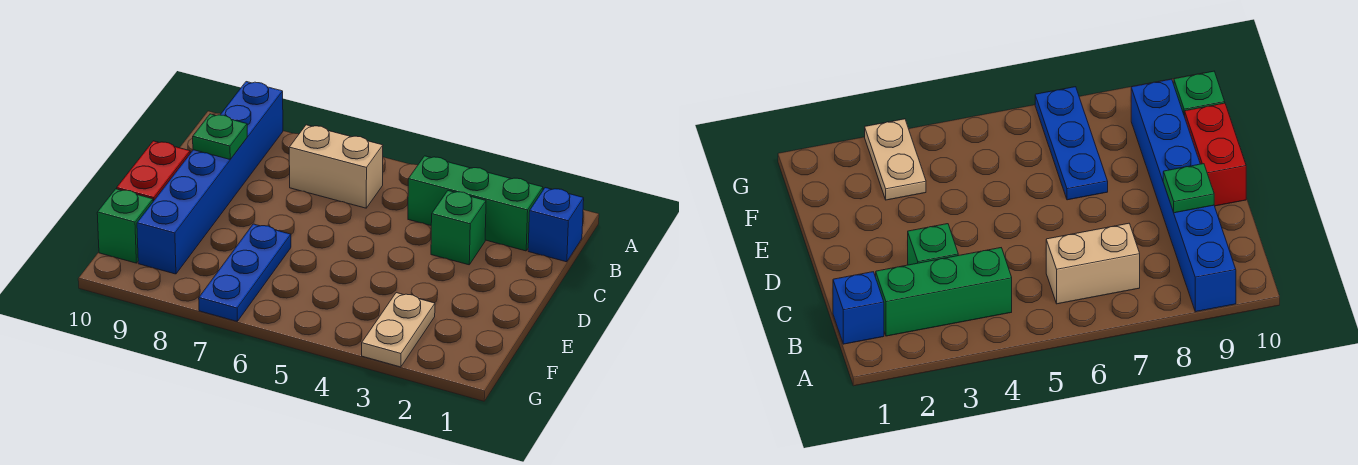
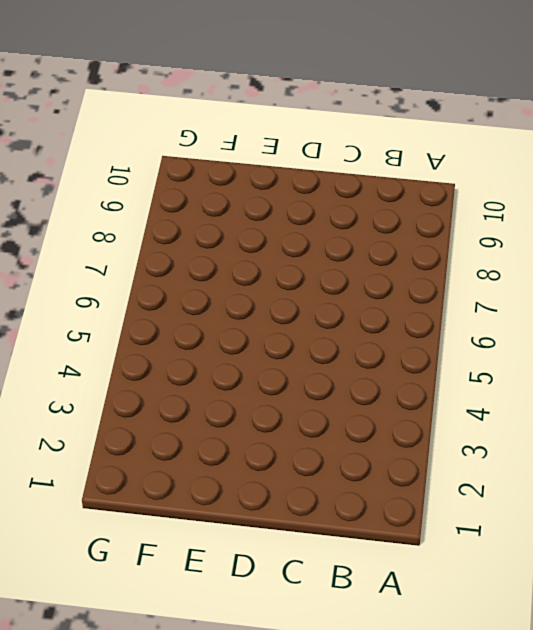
none -> blue 1x6 brick [137,82,283,274]
none -> blue 1x1 brick [528,188,584,262]

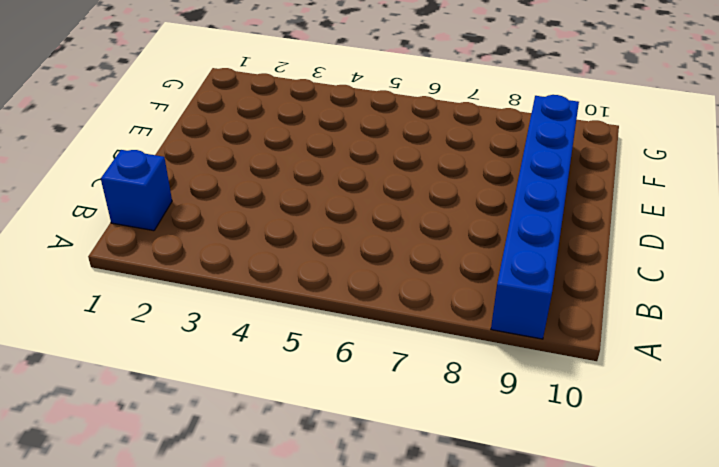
none -> green 1x3 brick [408,156,543,251]
none -> tan 1x2 brick [289,125,383,208]

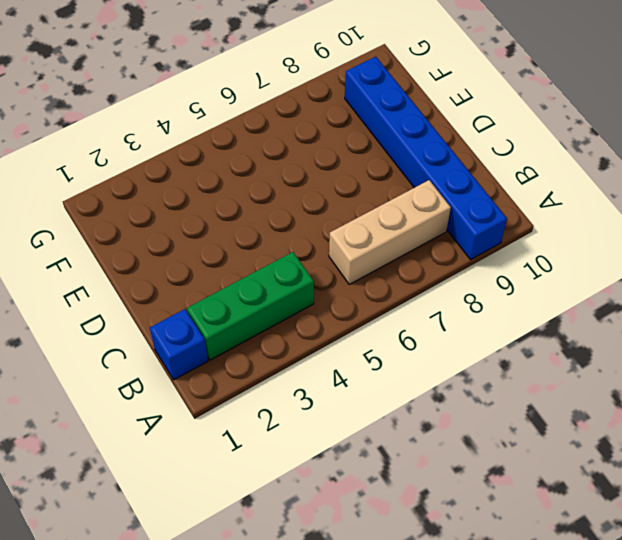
tan 1x3 brick [329,180,451,284] -> tan 1x2 brick [289,125,383,208]
none -> green 1x1 brick [431,191,486,265]
none -> red 1x2 brick [117,141,190,201]

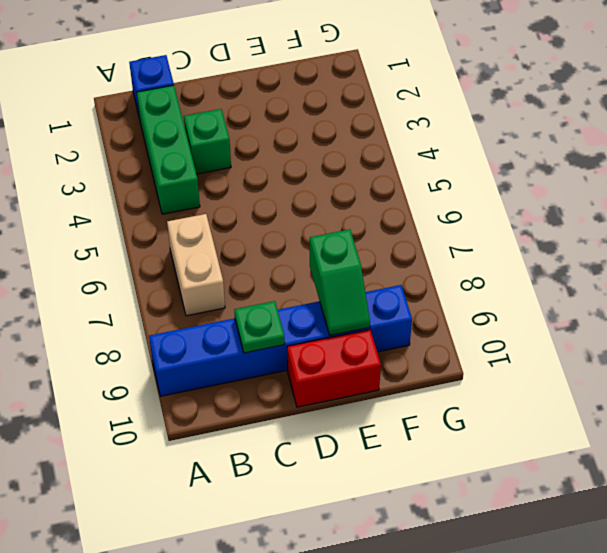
green 1x2 slope [310,229,370,335] -> none
none -> blue 1x3 plate [199,224,291,321]
none -> tan 1x2 plate [362,293,435,367]

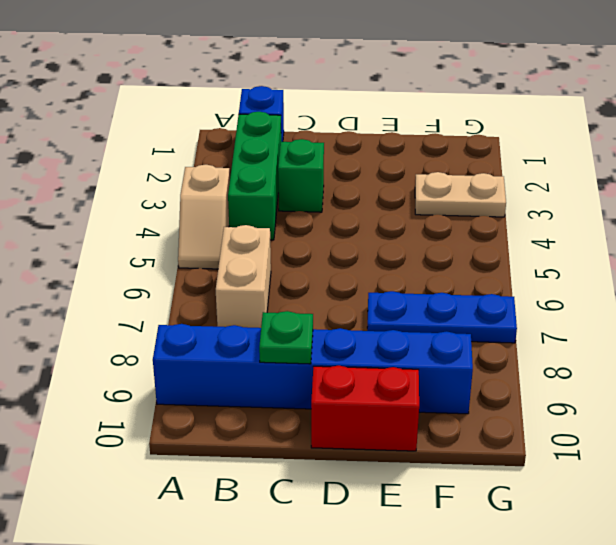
tan 1x2 slope [178,165,230,269] -> none
none -> green 1x1 brick [97,189,153,263]

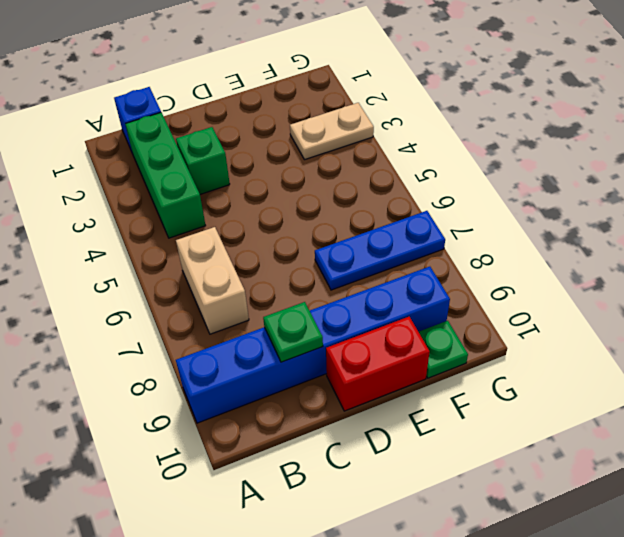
green 1x1 plate [419,321,468,378] -> green 1x1 brick [97,189,153,263]

